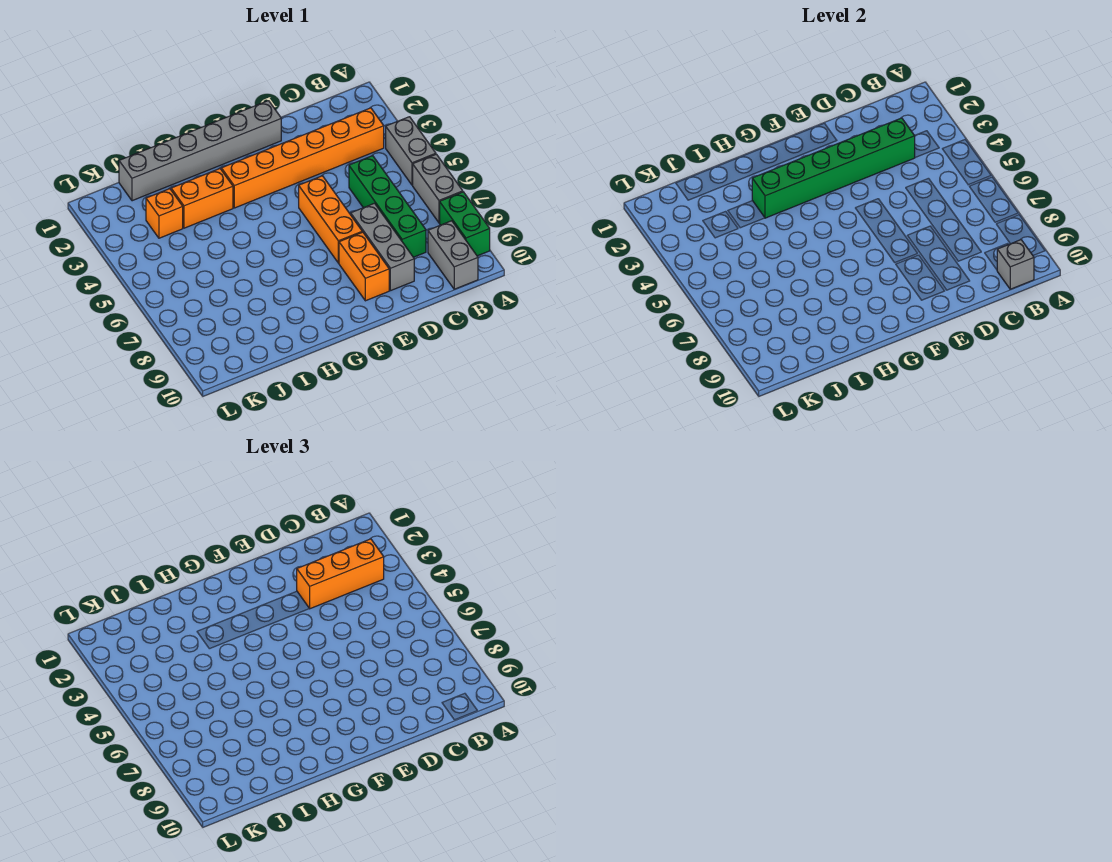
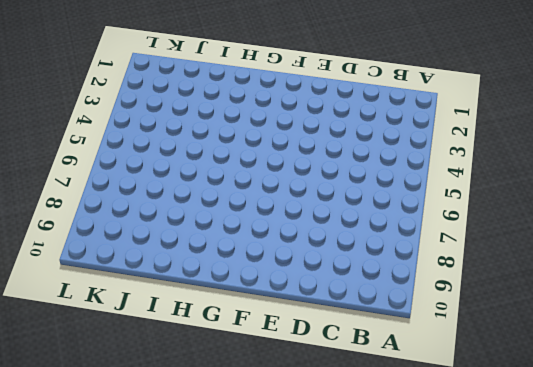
none -> grey 1x2 brick [386,117,436,185]
none -> grey 1x2 brick [413,154,463,223]
none -> green 1x2 brick [440,192,490,256]

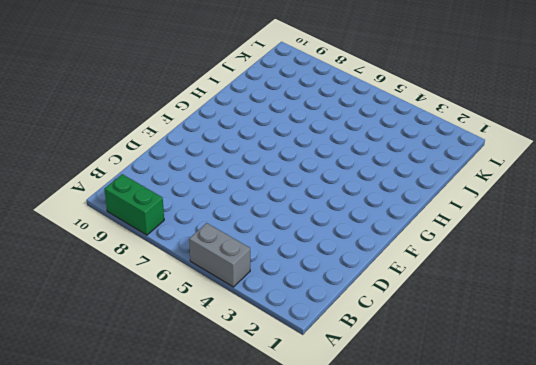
none -> grey 1x2 brick [413,154,463,223]
none -> orange 1x6 brick [221,108,384,208]
none -> grey 1x2 brick [428,221,478,289]

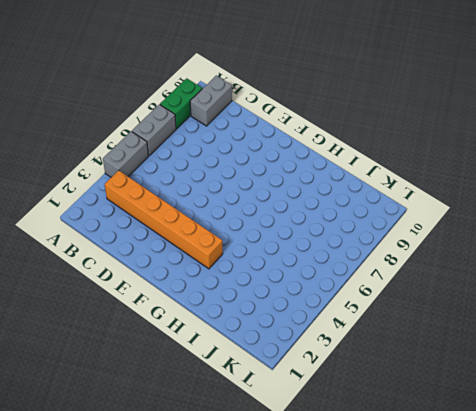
none -> green 1x4 brick [349,156,426,257]
none -> grey 1x3 brick [351,203,414,291]
none -> grey 1x6 brick [119,101,281,201]

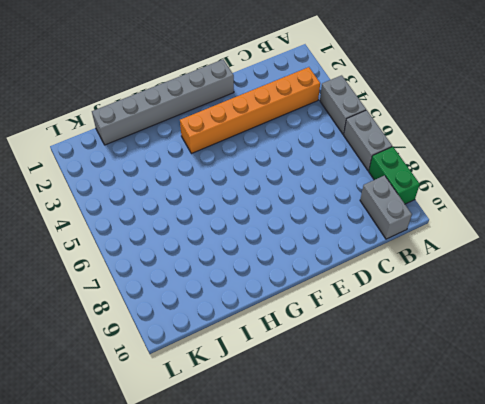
none -> green 1x4 brick [349,156,426,257]
none -> grey 1x3 brick [351,203,414,291]
none -> orange 1x3 brick [299,176,362,263]

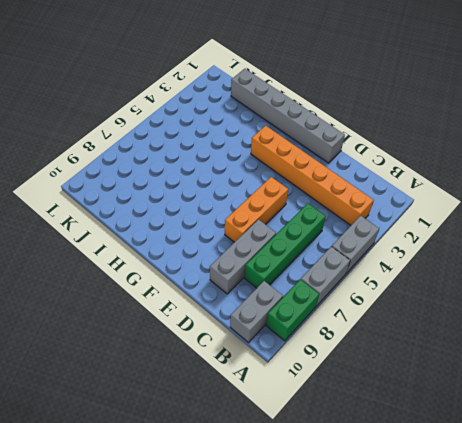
none -> orange 1x2 brick [339,232,389,301]
none -> orange 1x2 brick [171,169,233,228]
none -> orange 1x1 brick [146,189,183,238]

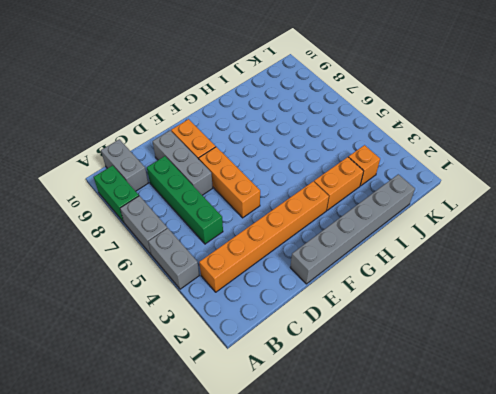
none -> grey 1x1 brick [997,240,1034,289]
none -> green 1x6 brick [752,118,915,218]
none -> orange 1x3 brick [297,539,384,609]

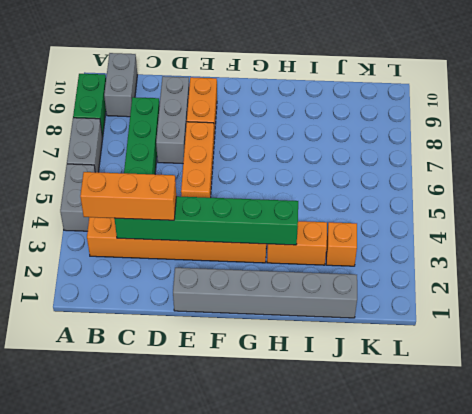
none -> grey 1x1 brick [997,240,1034,289]

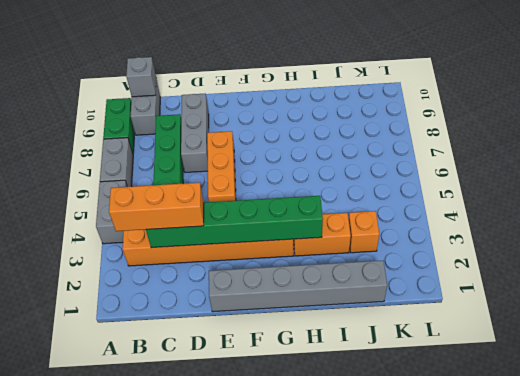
none -> orange 1x2 brick [339,232,389,301]

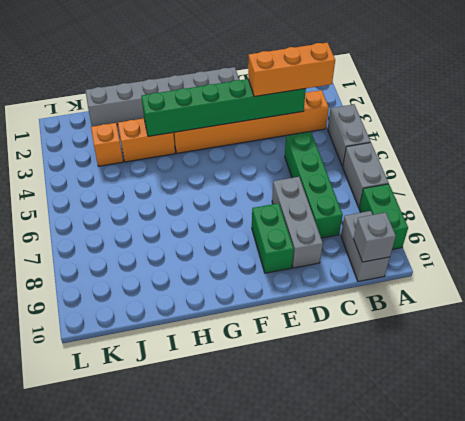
green 1x2 brick [252,203,294,273] -> orange 1x2 brick [339,232,389,301]
none -> orange 1x3 brick [299,176,362,263]

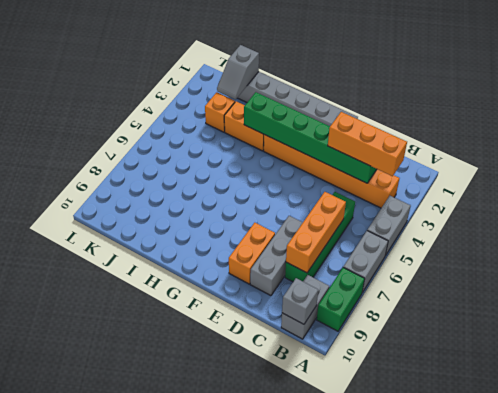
orange 1x3 brick [286,192,346,273] -> orange 1x3 brick moved to [299,176,362,263]
grey 1x2 slope [217,45,259,100] -> none

